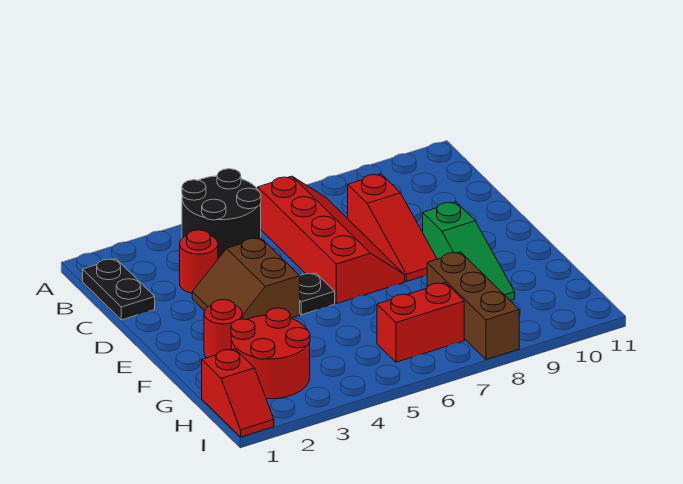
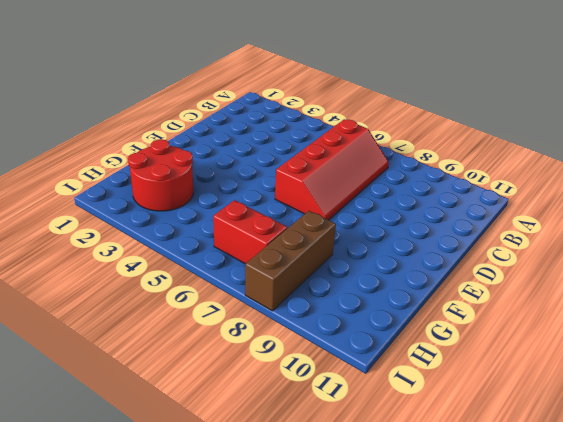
none -> black 2x2 round brick [182,169,261,259]
none -> black 1x2 plate [83,259,155,320]
none -> red 1x1 round brick [180,230,218,293]

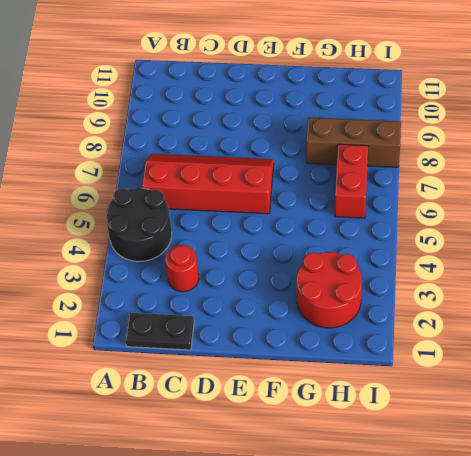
none -> red 1x3 slope [348,174,437,282]
none -> brown 2x2 slope [192,238,300,320]
none -> black 1x1 plate [300,273,335,315]

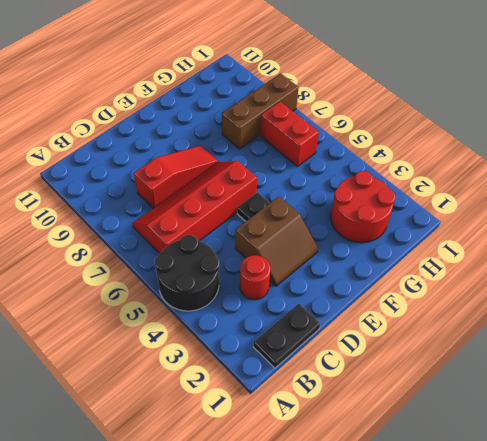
none -> green 1x3 slope [423,202,515,300]
none -> red 1x1 round brick [204,300,242,358]
none -> red 1x2 slope [202,349,274,437]

